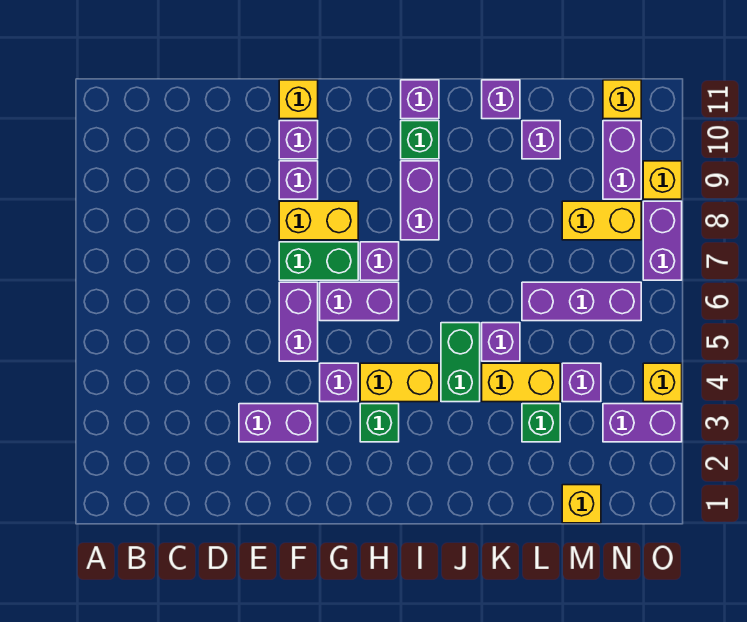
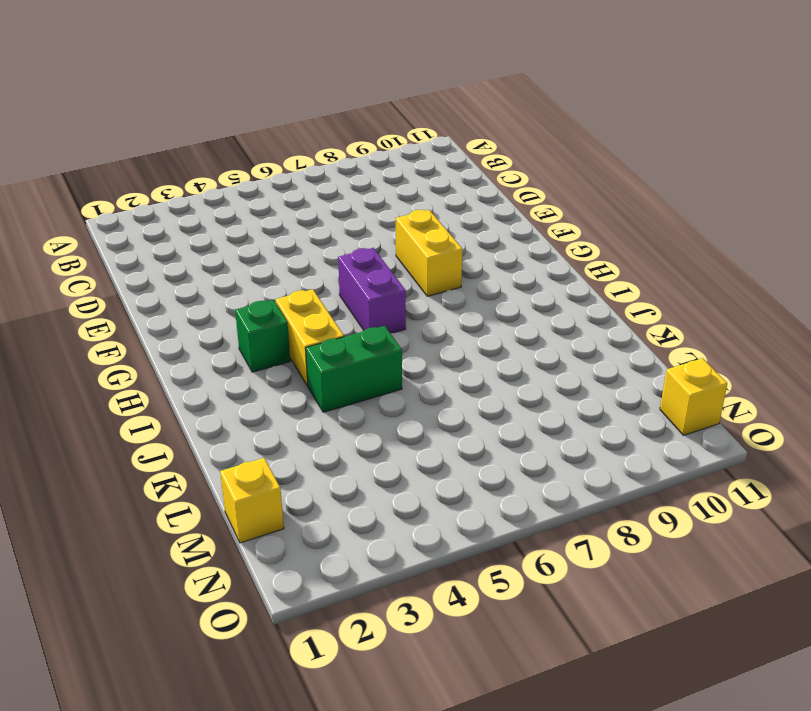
none -> purple 1x2 brick [239,404,318,442]
none -> purple 1x2 brick [279,282,318,361]
none -> green 1x2 brick [279,242,358,280]
none -> purple 1x1 brick [279,161,318,199]

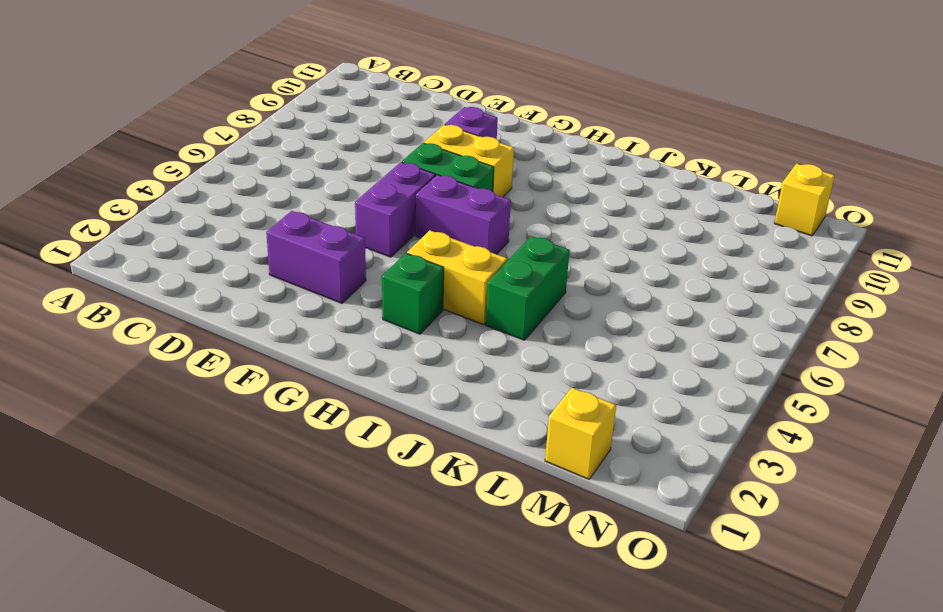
none -> purple 1x1 brick [279,121,318,159]
none -> yellow 1x1 brick [279,80,318,119]
none -> purple 1x1 brick [320,363,358,402]
none -> purple 1x1 brick [360,242,399,280]

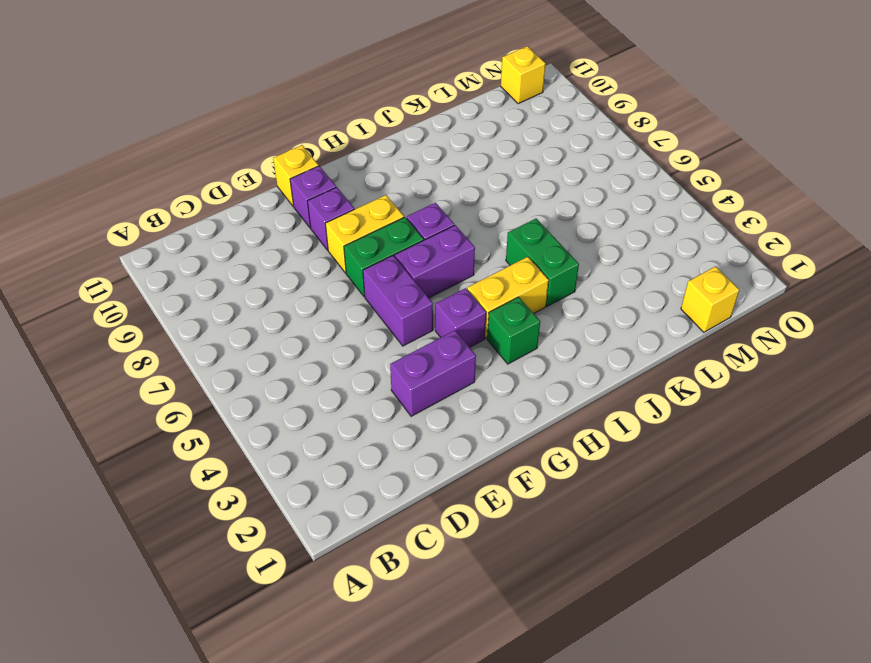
none -> purple 1x2 brick [401,161,439,240]
none -> green 1x1 brick [401,121,439,159]
none -> purple 1x1 brick [401,80,439,119]
none -> yellow 1x2 brick [482,363,560,402]

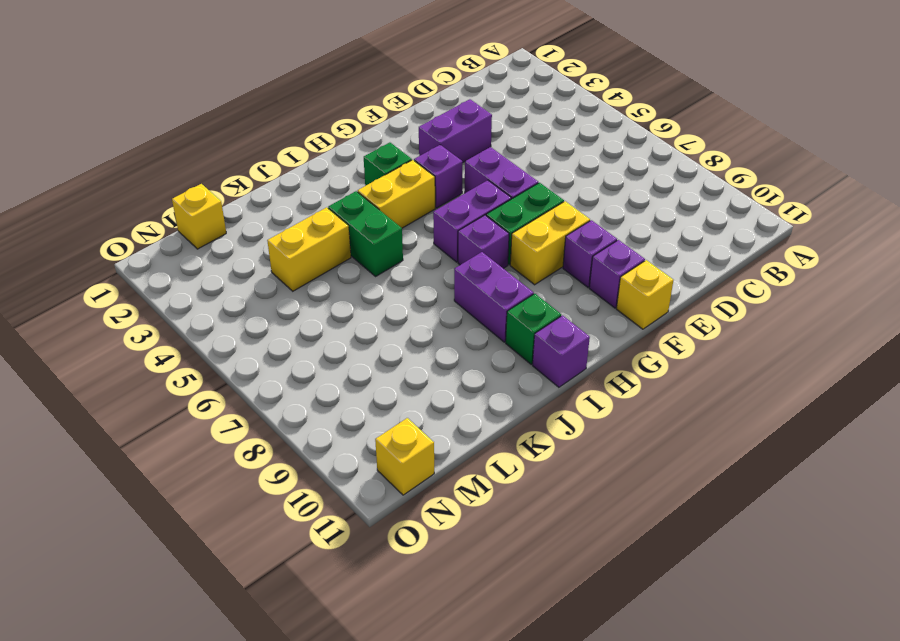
none -> purple 1x1 brick [482,323,520,361]
none -> purple 1x1 brick [482,80,520,119]
none -> green 1x1 brick [522,404,560,442]
none -> purple 1x3 brick [522,282,641,321]

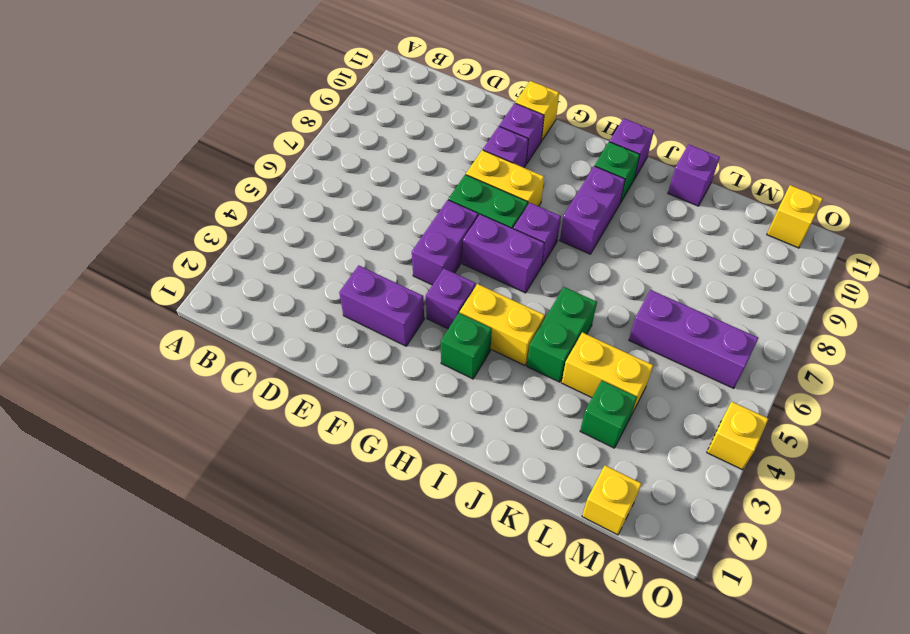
none -> purple 1x1 brick [482,323,520,361]
none -> purple 1x1 brick [522,121,560,159]
none -> purple 1x1 brick [562,363,601,402]
none -> yellow 1x2 brick [562,201,641,240]

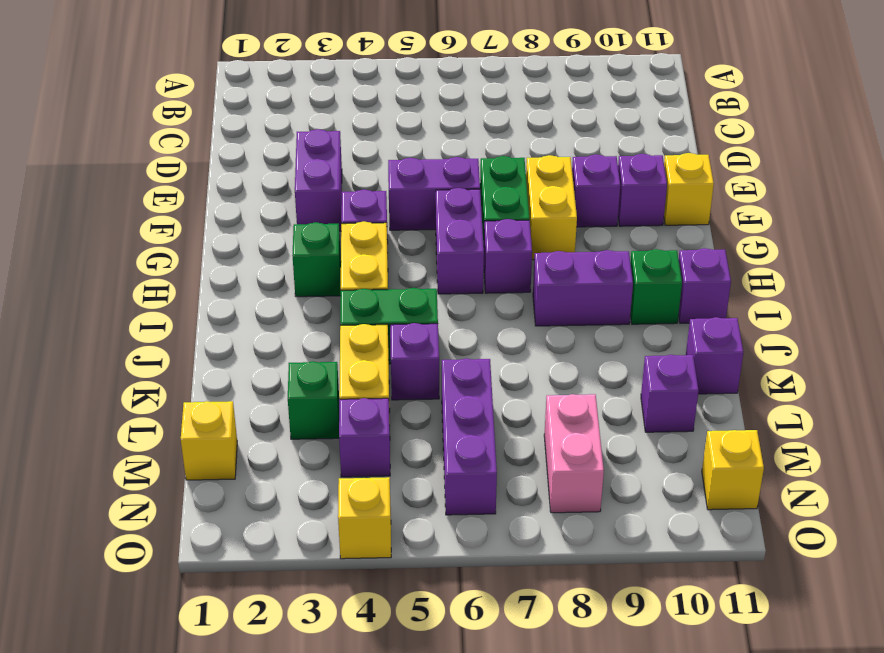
pink 1x2 brick [544,394,604,513] -> yellow 1x2 brick [562,201,641,240]
none -> purple 1x2 brick [603,404,682,442]
none -> purple 1x2 brick [603,121,641,199]
none -> purple 1x2 brick [643,201,682,280]
none -> yellow 1x1 brick [643,161,682,199]

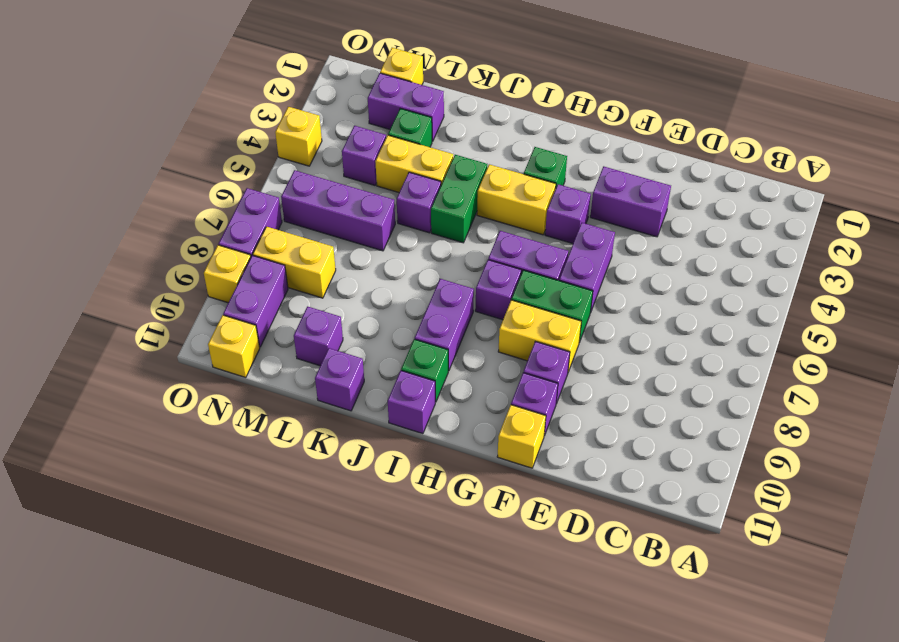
purple 1x2 brick [368,73,444,142] -> purple 1x2 brick moved to [603,404,682,442]

